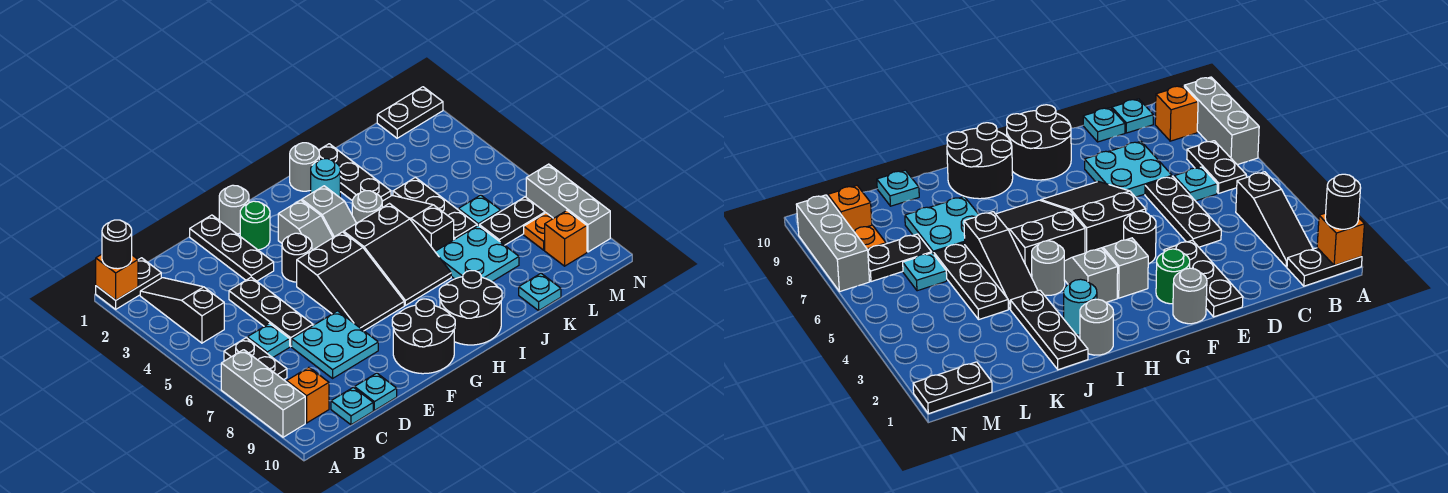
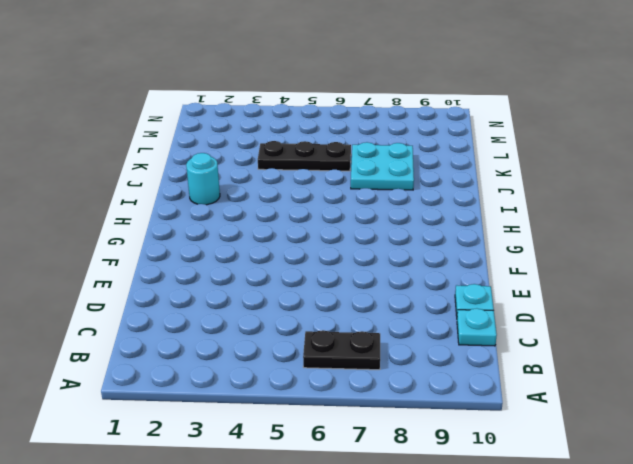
none -> black 1x2 plate [96,258,161,309]
none -> grey 1x3 brick [221,350,305,437]
none -> black 1x3 slope [140,278,224,343]
none -> orange 1x1 brick [287,367,329,423]

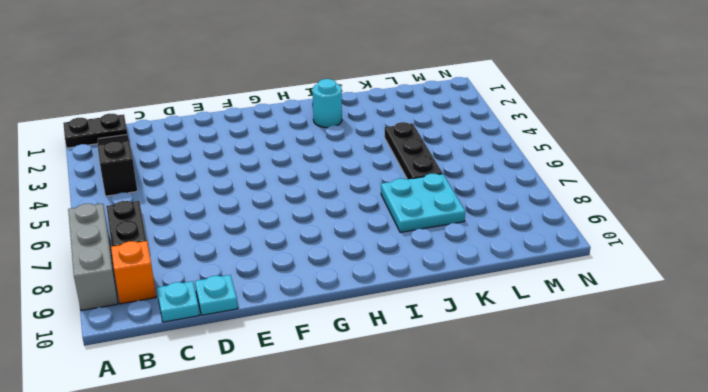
none -> cyan 1x1 plate [247,323,290,358]
none -> black 1x3 plate [229,277,313,346]
none -> cyan 2x2 plate [292,311,378,378]
none -> black 1x3 plate [190,215,274,281]

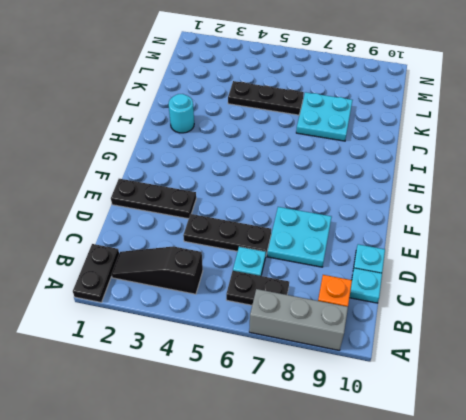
none -> grey 1x1 round brick [219,185,249,234]
none -> green 1x1 round brick [240,201,270,250]
none -> black 1x1 round brick [282,233,312,282]
none -> black 2x3 slope [297,232,404,331]

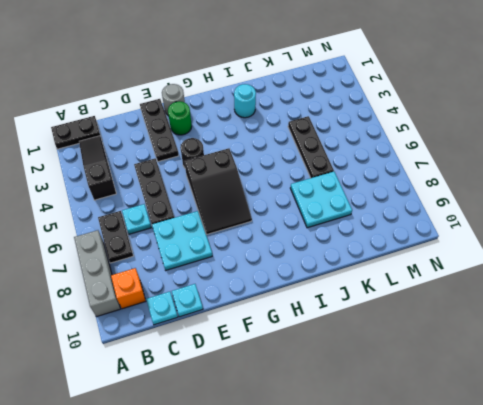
none -> black 2x2 round brick [392,299,455,374]
none -> grey 1x2 slope [278,200,333,250]
none -> grey 1x2 slope [302,186,356,237]
none -> black 2x3 slope [344,204,451,305]

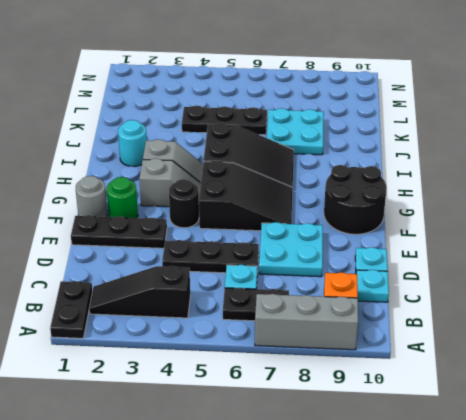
none -> black 2x2 round brick [439,271,502,345]
none -> grey 1x1 round brick [290,143,319,191]
none -> grey 1x1 round brick [352,191,382,223]
none -> black 1x3 plate [319,144,391,201]

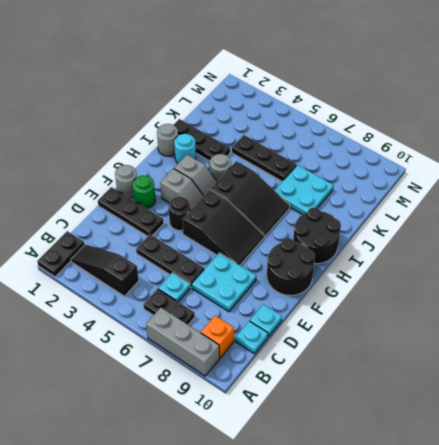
none -> black 1x3 slope [382,196,454,251]
none -> cyan 1x1 plate [519,273,561,311]
none -> cyan 1x1 plate [458,195,501,226]
none -> black 1x2 plate [479,197,545,245]

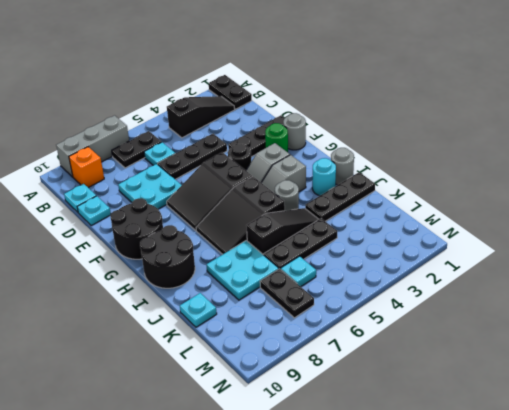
none -> black 1x2 plate [377,87,443,138]
none -> orange 1x1 plate [524,213,553,250]
none -> orange 1x1 brick [545,211,587,266]
none -> grey 1x3 brick [526,164,610,252]

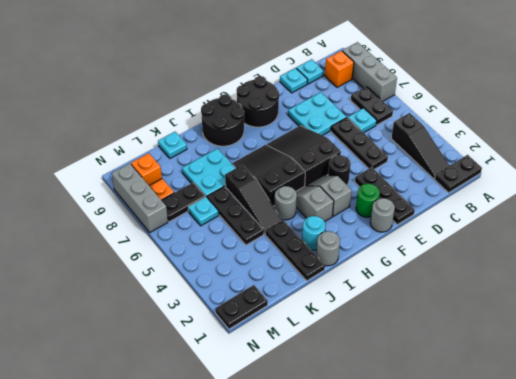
none -> orange 1x1 brick [96,254,138,300]
none -> black 1x1 round brick [102,220,132,269]

